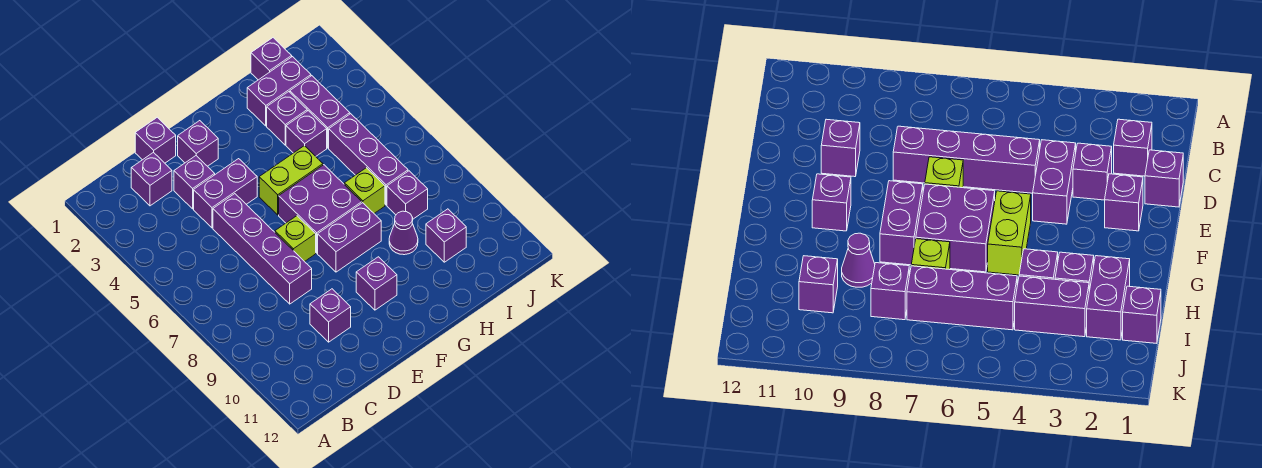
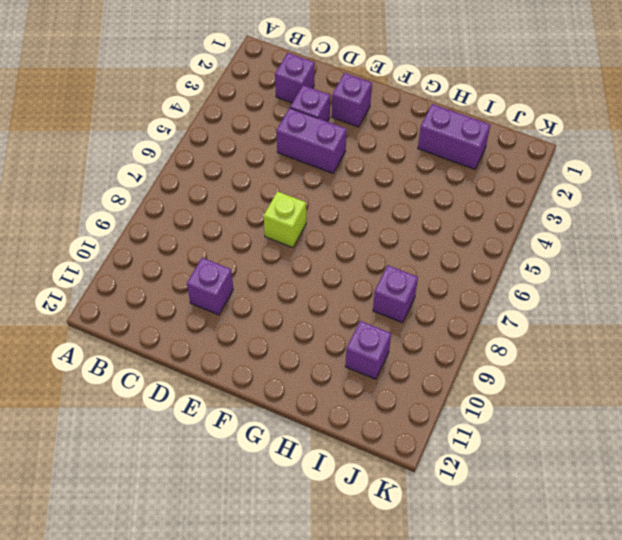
none -> purple 1x1 brick [135,117,176,163]
none -> purple 1x4 brick [213,194,312,304]
none -> lime 1x2 brick [259,146,323,215]

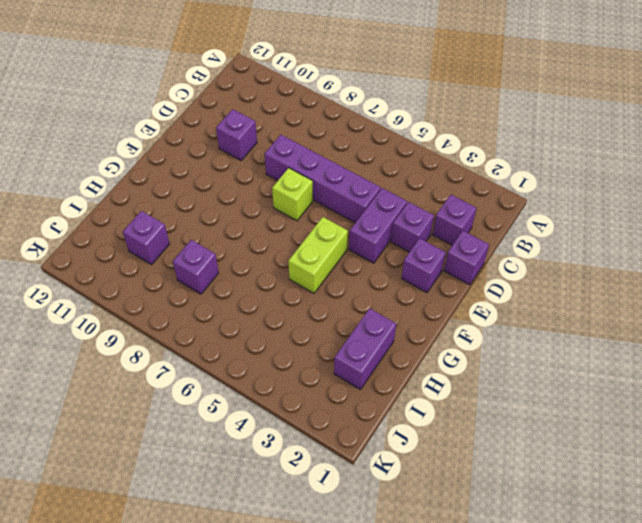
none -> purple 2x2 brick [279,165,362,253]
none -> purple 1x2 brick [318,203,381,272]
none -> purple 1x1 brick [356,257,397,310]

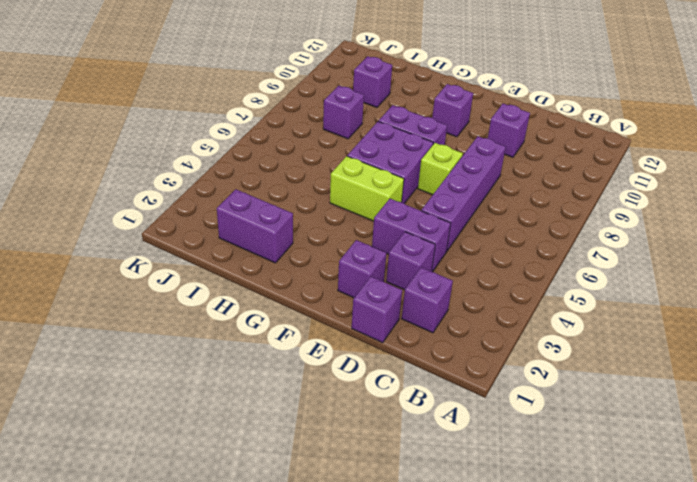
none -> purple 1x1 brick [267,92,307,145]
none -> purple 1x1 brick [286,111,327,156]
none -> lime 1x1 brick [344,168,385,213]

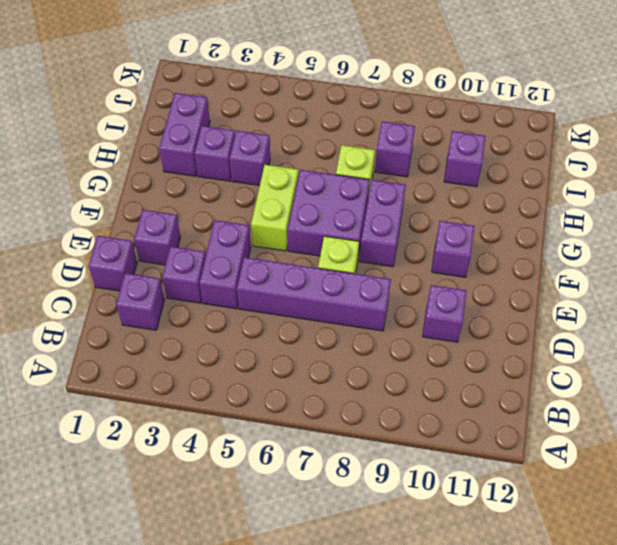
none -> purple 1x1 cone [389,211,418,255]
none -> purple 1x1 brick [251,38,292,80]
none -> purple 1x2 brick [290,76,350,148]

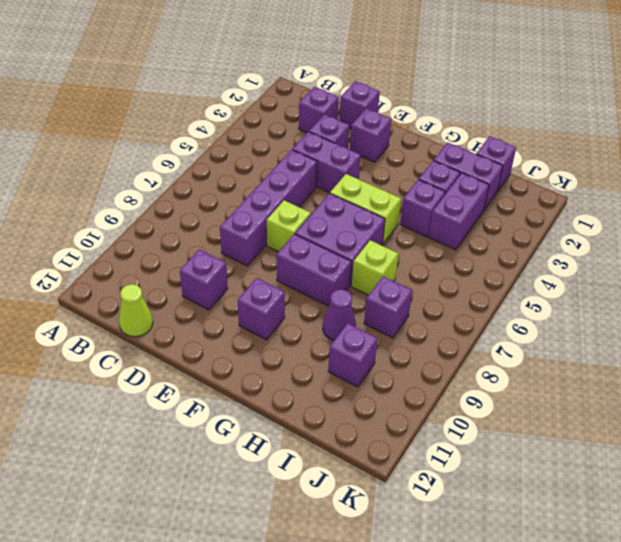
lime 1x1 cone [119,284,153,337] -> none
none -> purple 1x3 brick [329,114,408,205]

